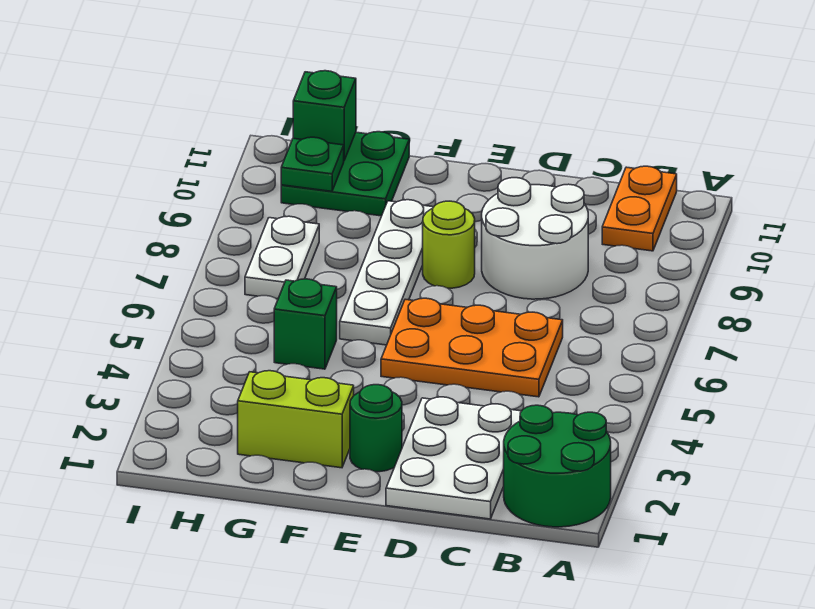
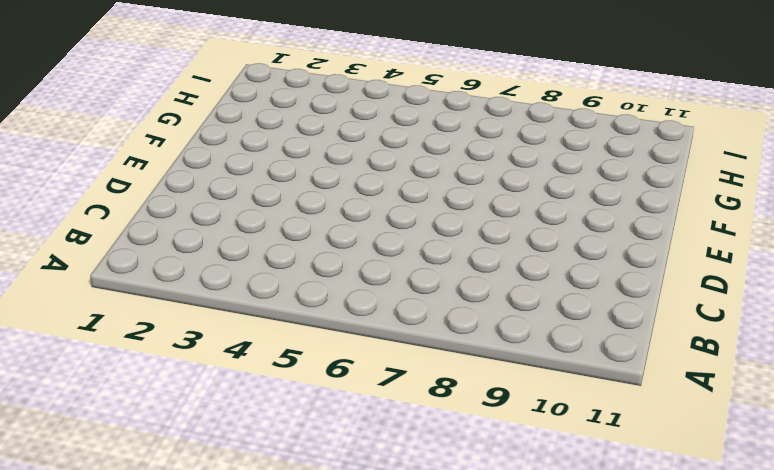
none -> green 2x2 round brick [504,405,611,527]
none -> orange 1x2 plate [602,166,677,251]
none -> white 2x3 plate [386,397,521,519]

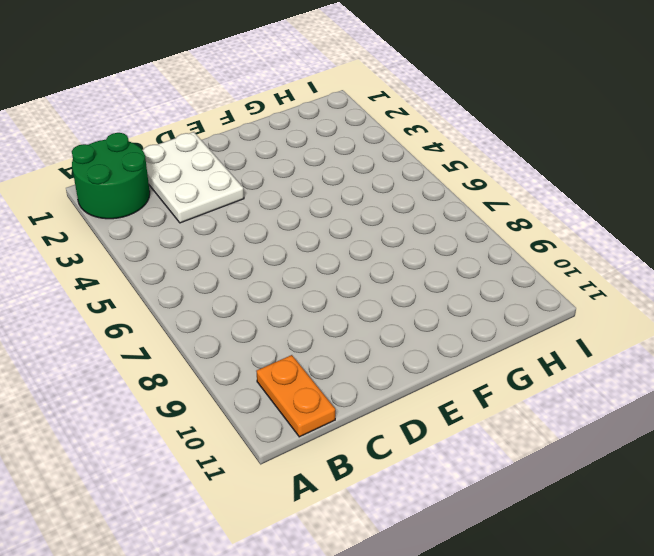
none -> orange 2x3 plate [381,298,563,397]
none -> white 2x2 round brick [482,178,588,299]
none -> green 1x1 round brick [350,385,402,472]

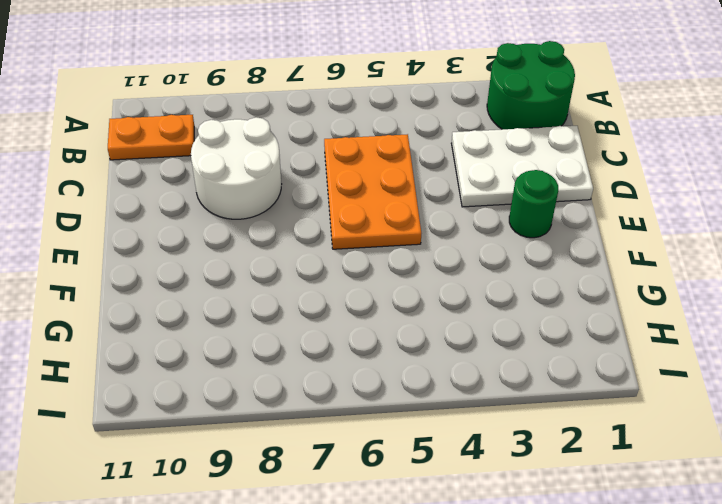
none -> lime 1x1 round brick [423,201,475,288]
none -> lime 1x2 brick [238,371,354,468]
none -> white 1x4 plate [340,200,433,345]

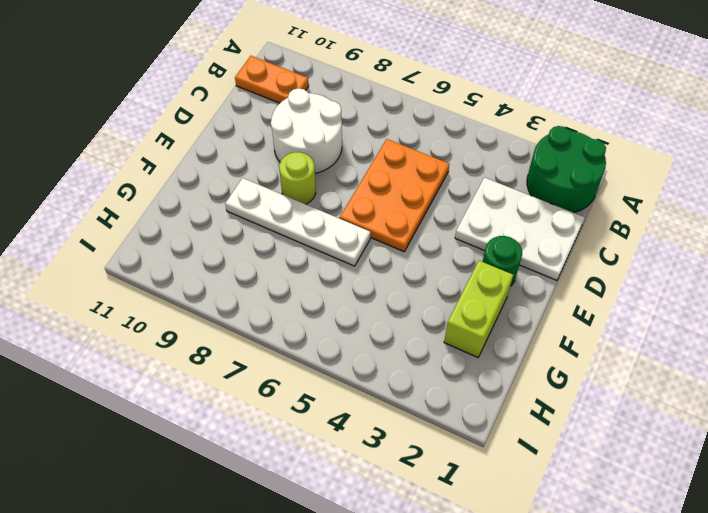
none -> green 1x1 brick [274,279,337,369]
none -> green 2x2 plate [281,132,409,216]
none -> white 1x2 plate [245,216,319,299]

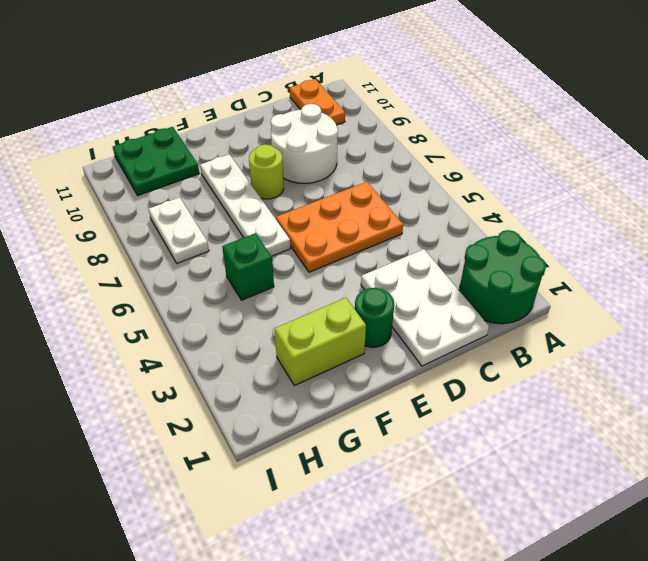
none -> green 1x1 plate [281,137,344,191]
none -> green 1x1 brick [293,71,356,160]

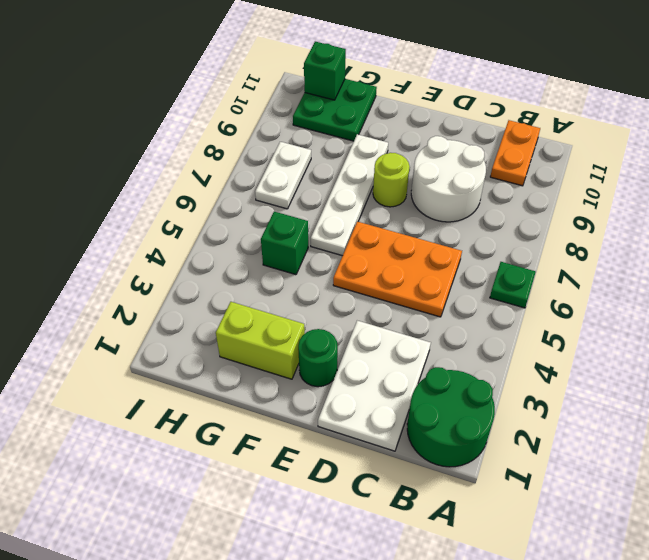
green 1x1 plate [490,262,536,308] -> green 1x1 plate moved to [281,137,344,191]

